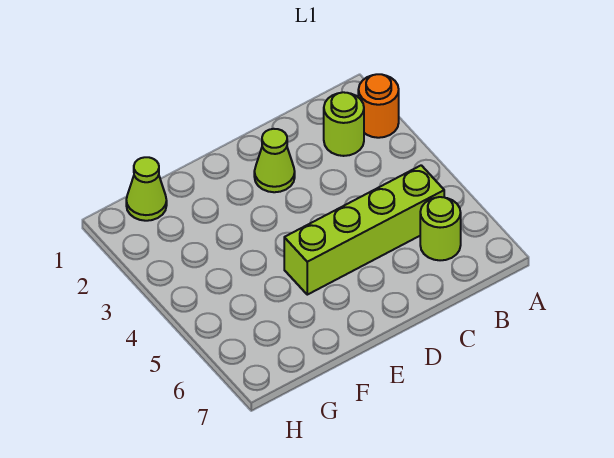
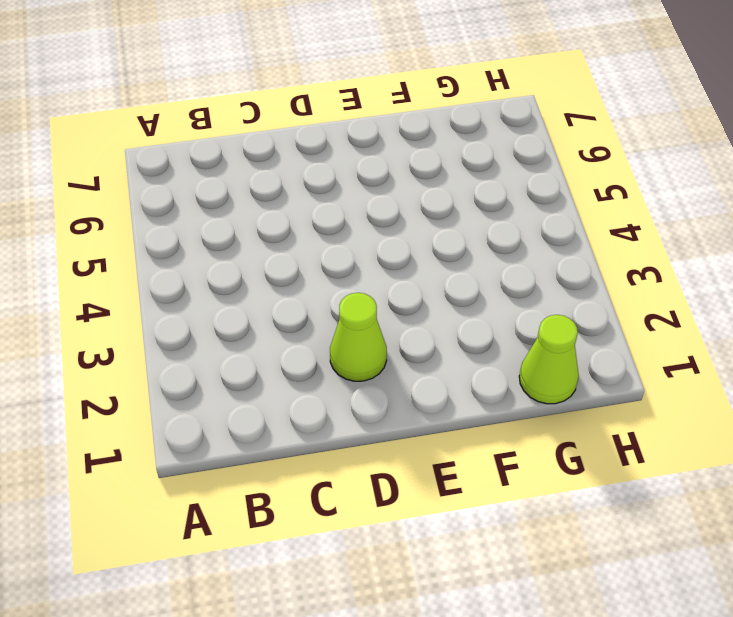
none -> orange 1x1 round brick [358,74,399,138]
none -> lime 1x1 round brick [324,92,364,156]

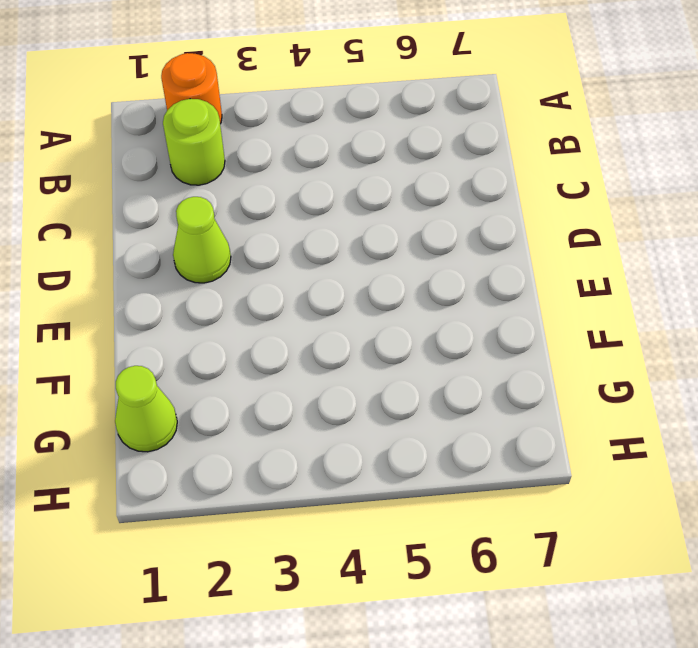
none -> lime 1x4 brick [284,165,444,295]
none -> lime 1x1 round brick [420,197,461,260]

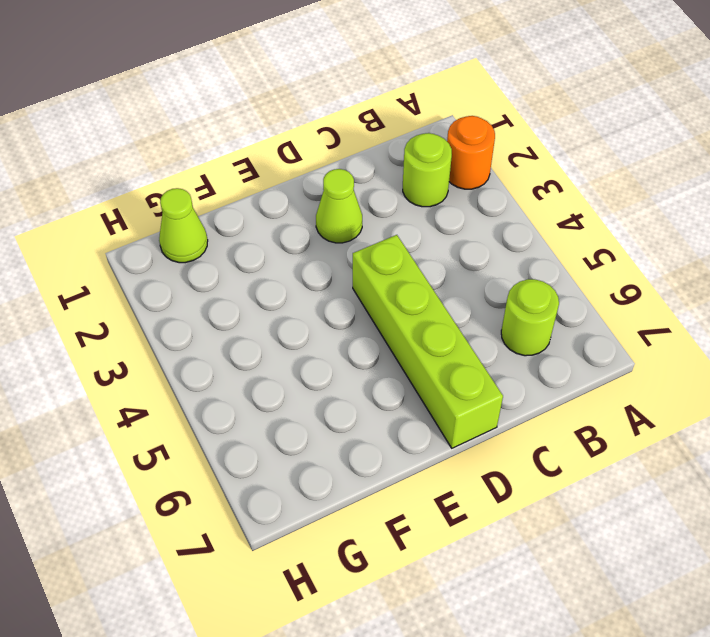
lime 1x4 brick [353,235,503,448] -> lime 1x4 brick turned to [284,165,444,295]

